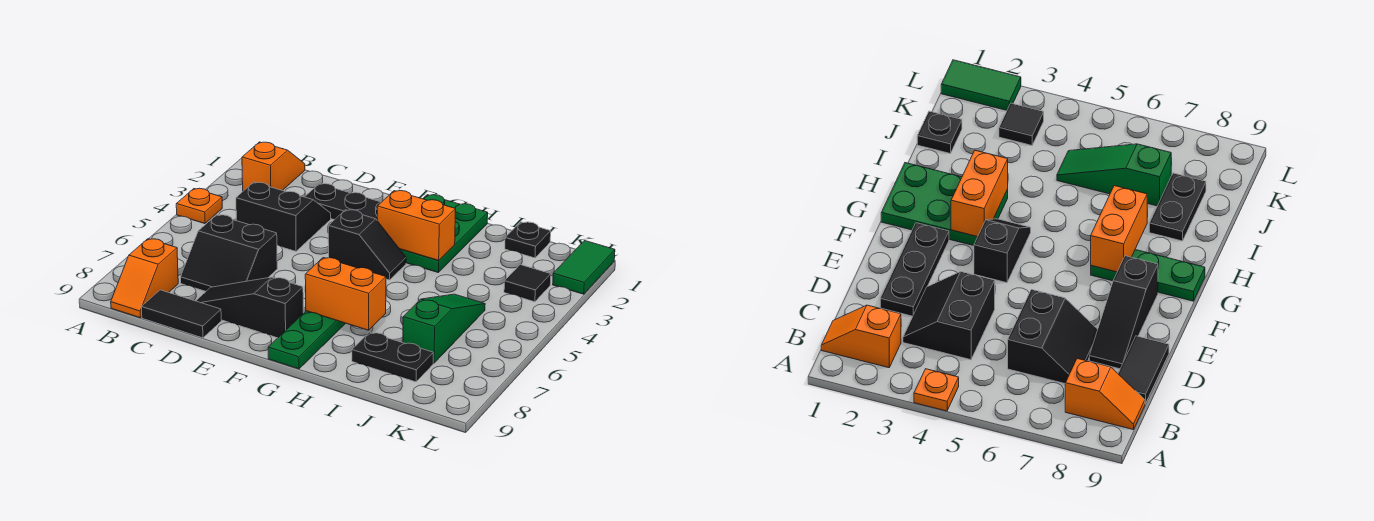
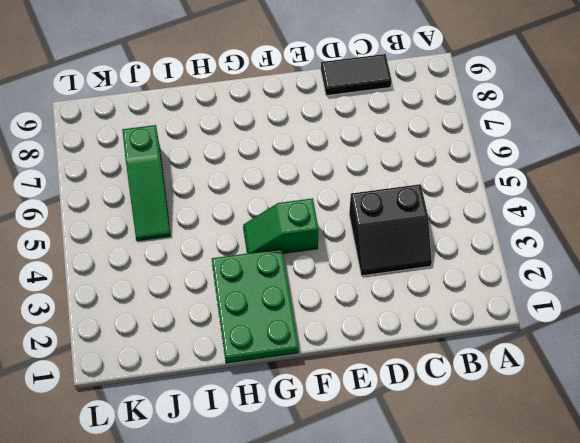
green 1x2 slope [243,198,319,253] -> black 1x2 slope [328,210,406,280]
none -> orange 1x1 plate [176,188,222,224]
none -> orange 1x2 slope [242,142,305,191]
none -> orange 1x2 slope [111,239,178,318]

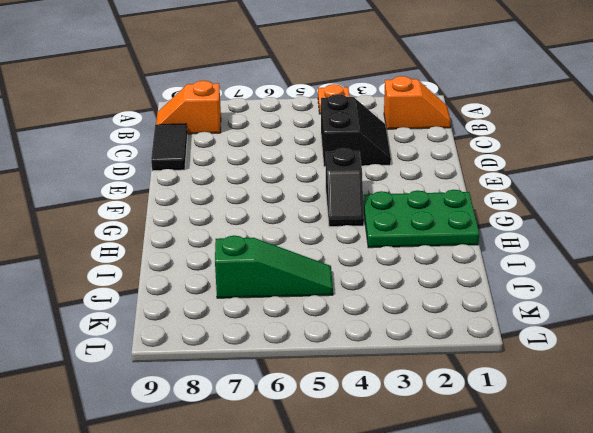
none -> black 2x2 slope [181,215,277,291]
none -> black 1x3 plate [305,184,381,220]
none -> black 1x3 slope [196,277,303,338]

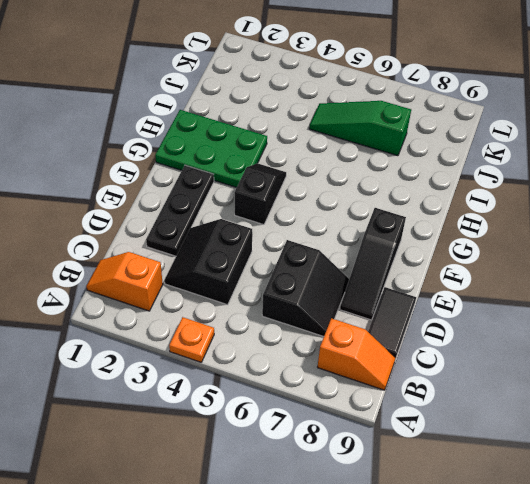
none -> green 1x3 plate [268,311,346,369]
none -> black 1x2 plate [352,332,433,382]
none -> black 1x1 plate [505,222,551,258]

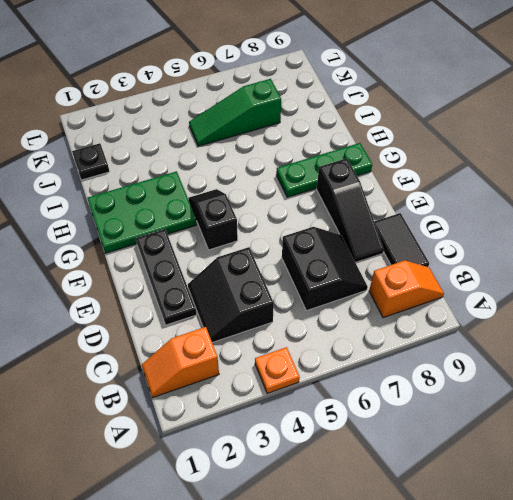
none -> black 1x2 plate [352,332,433,382]
none -> black 1x1 tile [504,265,551,302]
none -> green 1x2 tile [553,241,615,294]

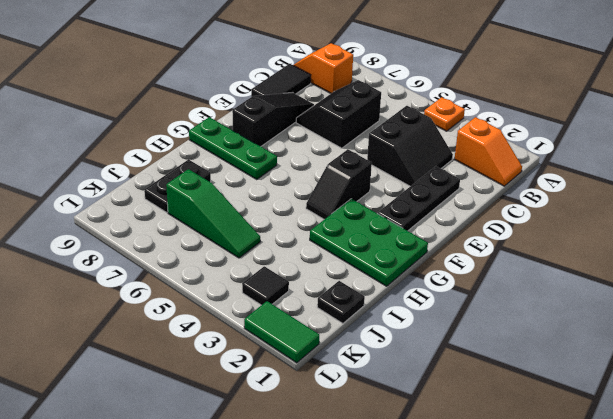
none -> orange 1x2 brick [377,191,456,261]
none -> orange 1x2 brick [305,258,386,330]

